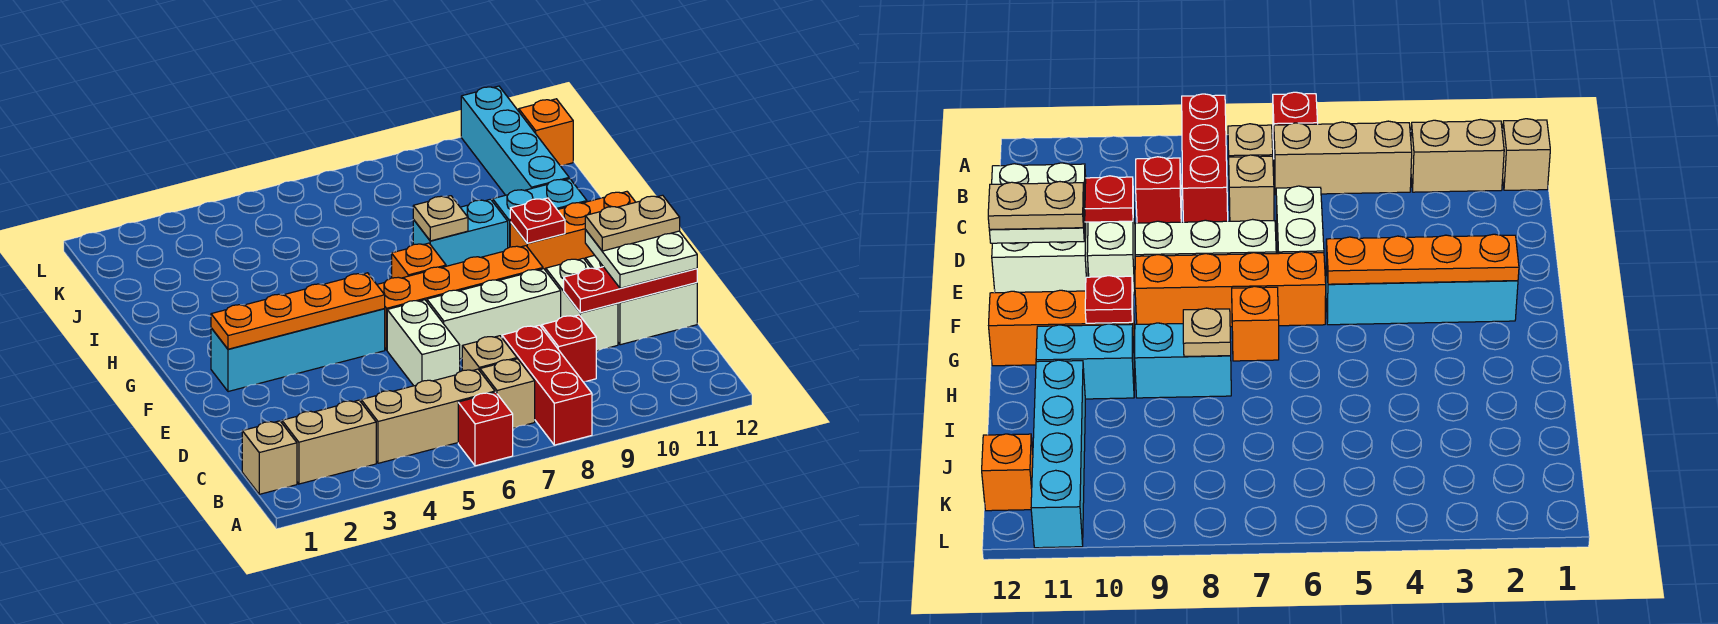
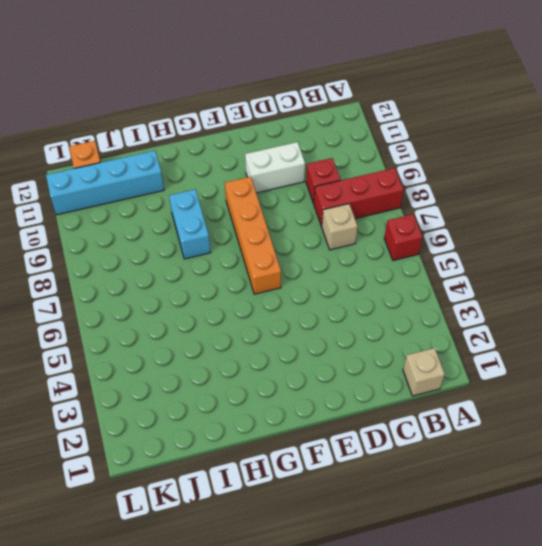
none -> tan 1x2 brick [282,400,376,484]
none -> tan 1x3 brick [361,369,495,463]
none -> tan 1x1 brick [480,359,535,428]

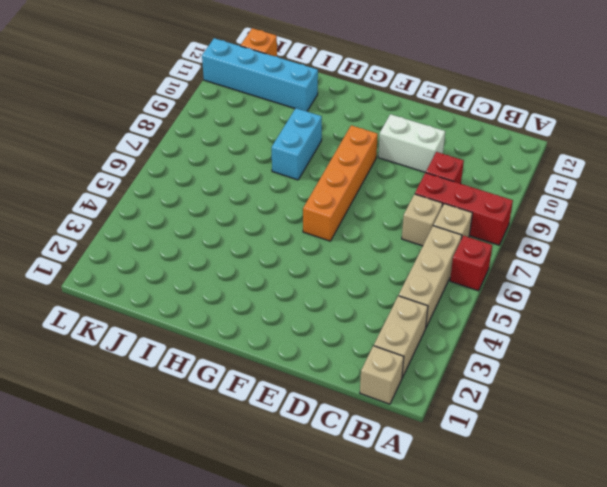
none -> white 1x2 brick [387,300,460,386]
none -> white 2x2 brick [585,255,697,345]
none -> white 1x3 brick [427,269,561,359]

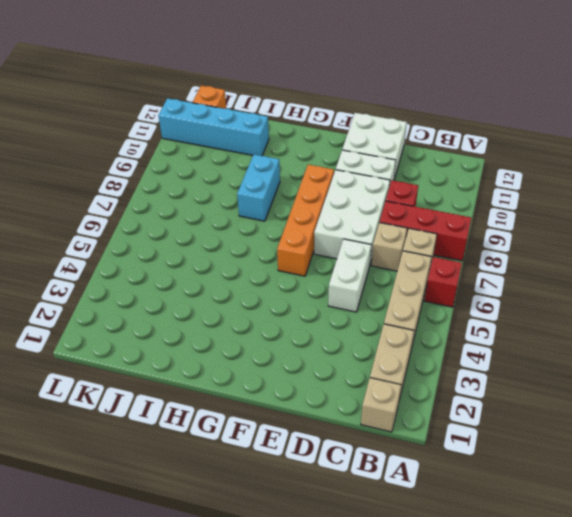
white 1x2 brick [328,239,371,312] -> white 1x2 brick turned to [387,300,460,386]
white 2x3 brick [314,170,390,264] -> white 1x3 brick [427,269,561,359]
none -> cyan 1x4 brick [211,309,385,392]
none -> orange 1x1 brick [392,243,446,278]
none -> orange 1x3 brick [510,192,635,271]

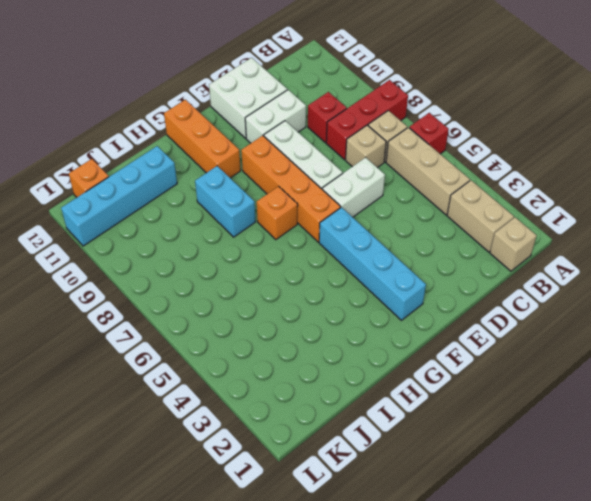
none -> cyan 1x2 brick [493,179,587,248]
none -> red 1x3 plate [564,267,697,313]
none -> orange 1x4 plate [211,273,385,349]

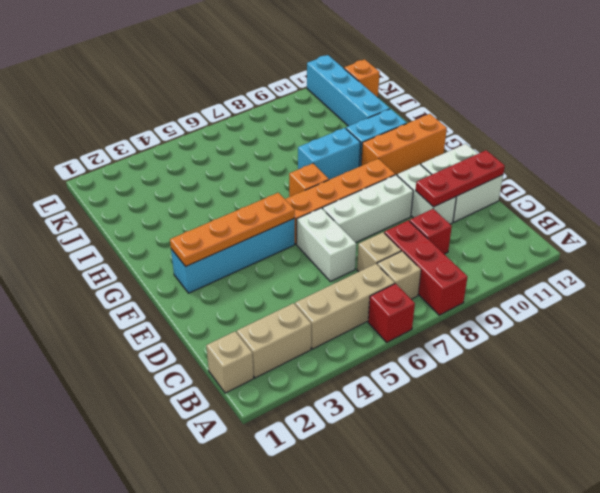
none -> red 1x1 plate [510,198,565,243]
none -> tan 1x1 plate [413,196,468,241]
none -> white 2x2 plate [585,230,697,288]

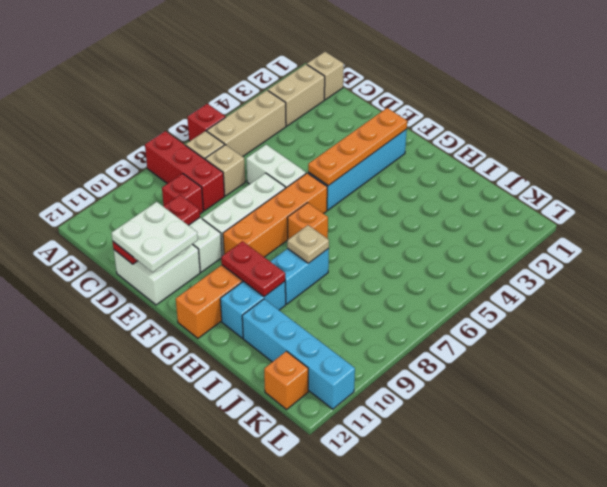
red 1x2 plate [221,241,285,297] -> red 1x1 plate [510,198,565,243]
none -> tan 1x2 plate [585,195,680,251]

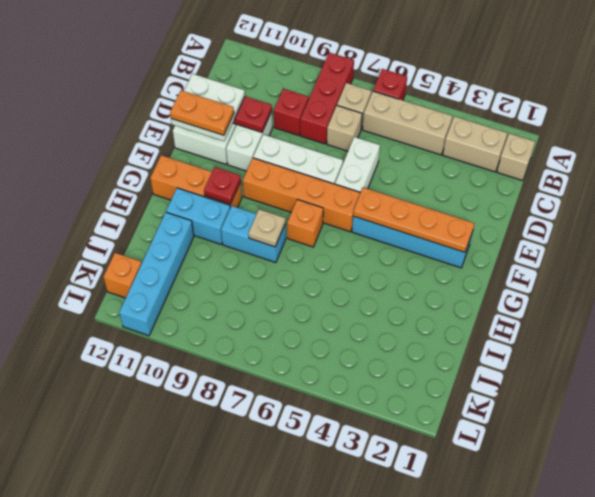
orange 1x2 plate [170,90,234,135] -> tan 1x2 plate [585,195,680,251]

